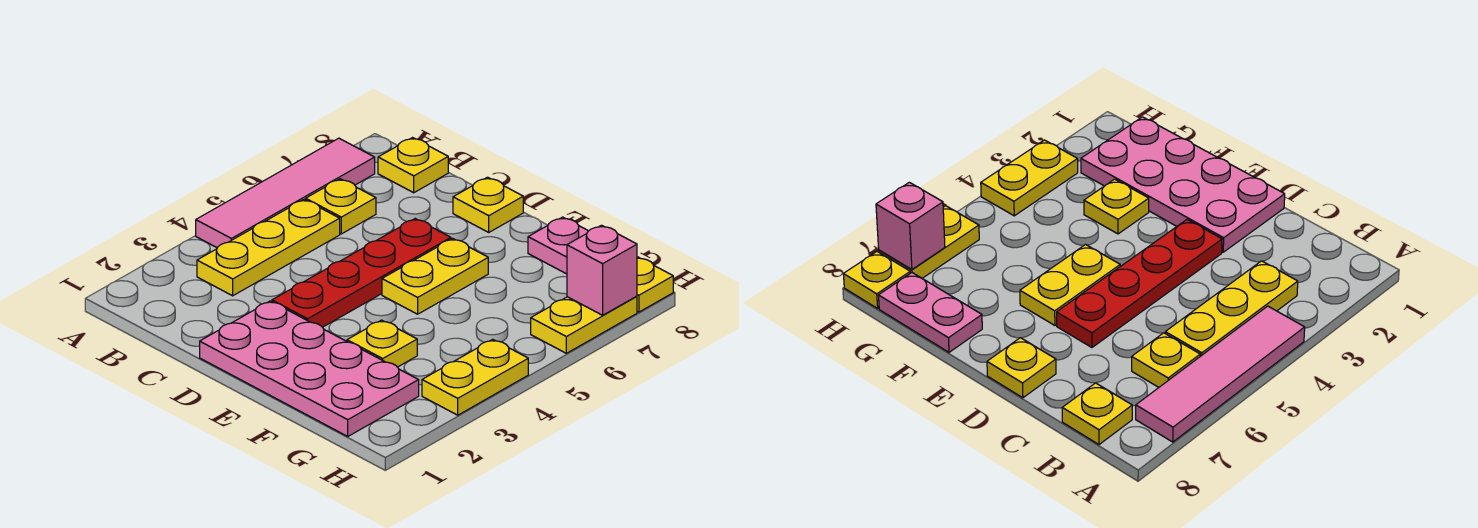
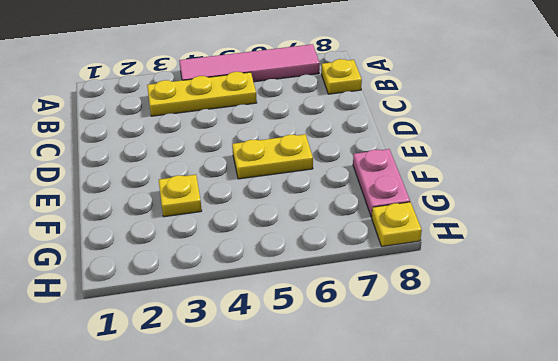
none -> yellow 1x1 plate [306,179,376,234]
none -> pink 2x4 plate [200,301,419,436]
none -> red 1x4 plate [272,219,451,327]

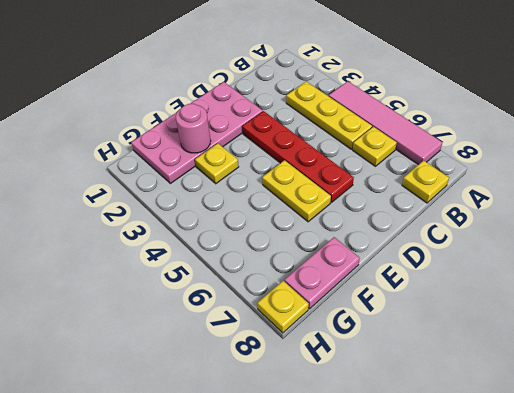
pink 1x1 round brick [176,104,211,153] -> none
none -> yellow 1x1 plate [453,177,523,232]
none -> yellow 1x2 plate [422,339,528,415]
none -> yellow 1x2 plate [531,296,637,353]

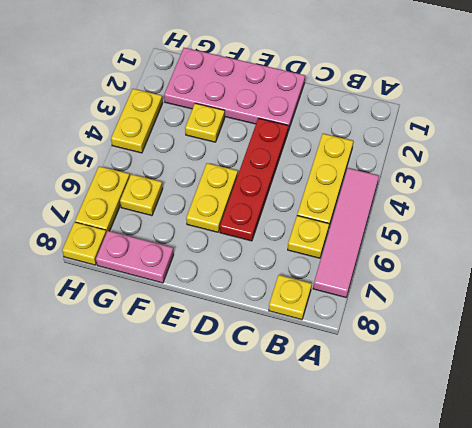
yellow 1x1 plate [120,174,163,216] -> yellow 1x1 plate moved to [453,177,523,232]
none -> pink 1x1 brick [567,225,637,315]

